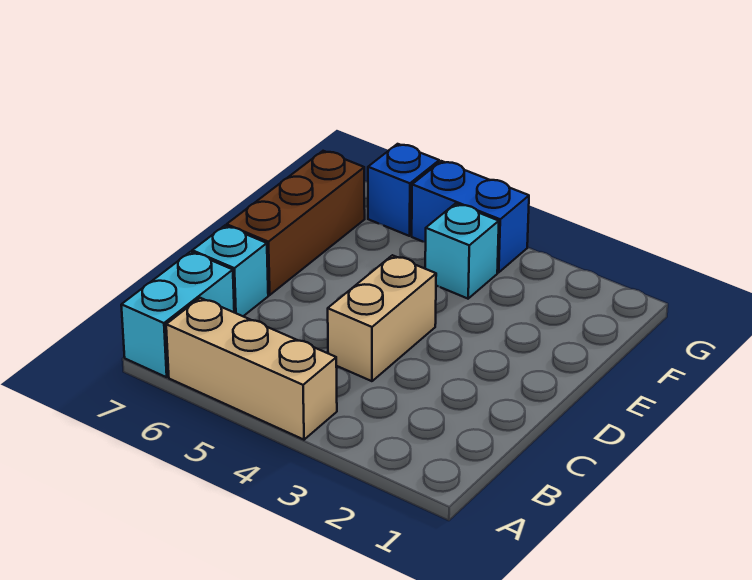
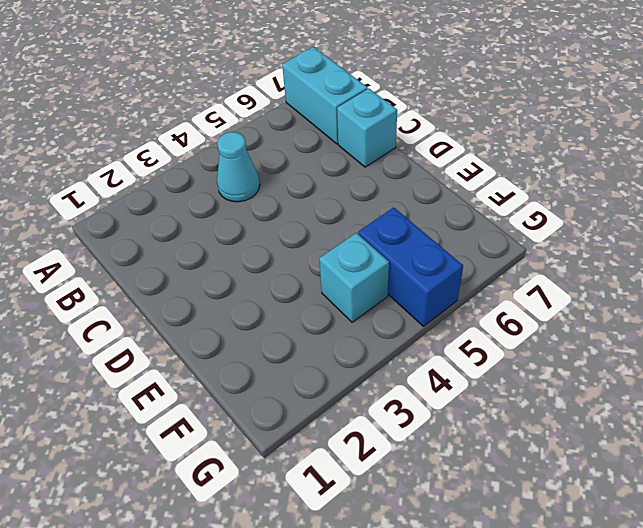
cyan 1x1 cone [217,132,260,202] -> none
blue 1x2 brick [358,207,463,326] -> blue 1x2 brick turned to [412,161,529,272]
none -> tan 1x3 brick [166,298,337,440]
none -> tan 1x2 brick [328,255,436,381]

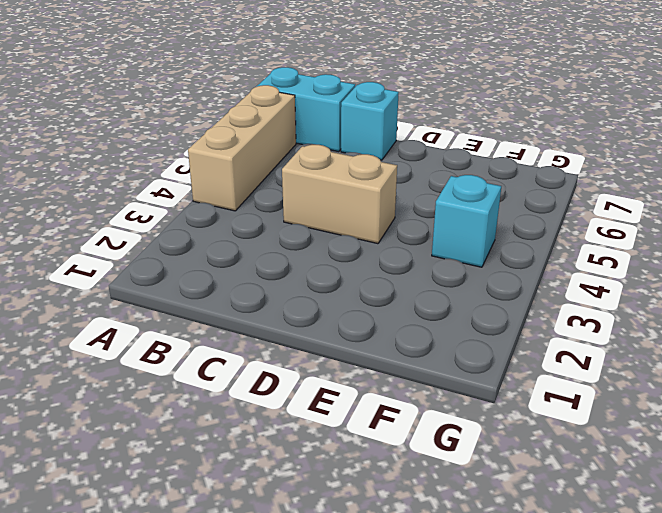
none -> brown 1x3 brick [227,151,365,295]
none -> blue 1x2 brick [412,161,529,272]

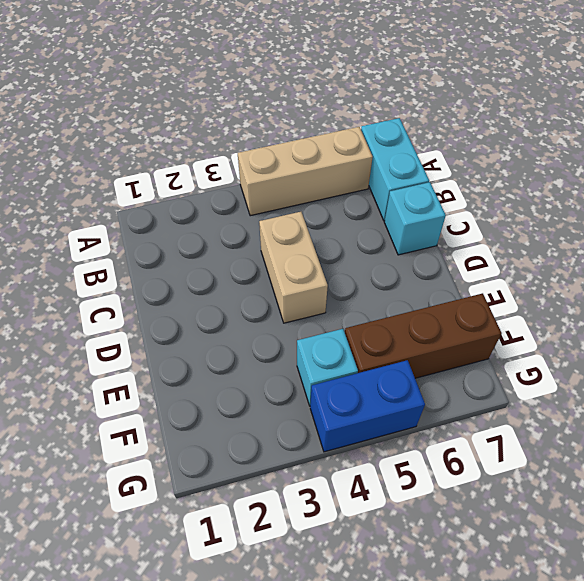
brown 1x3 brick [345,293,501,378] -> brown 1x3 brick turned to [227,151,365,295]
none -> blue 1x1 brick [368,144,439,236]

